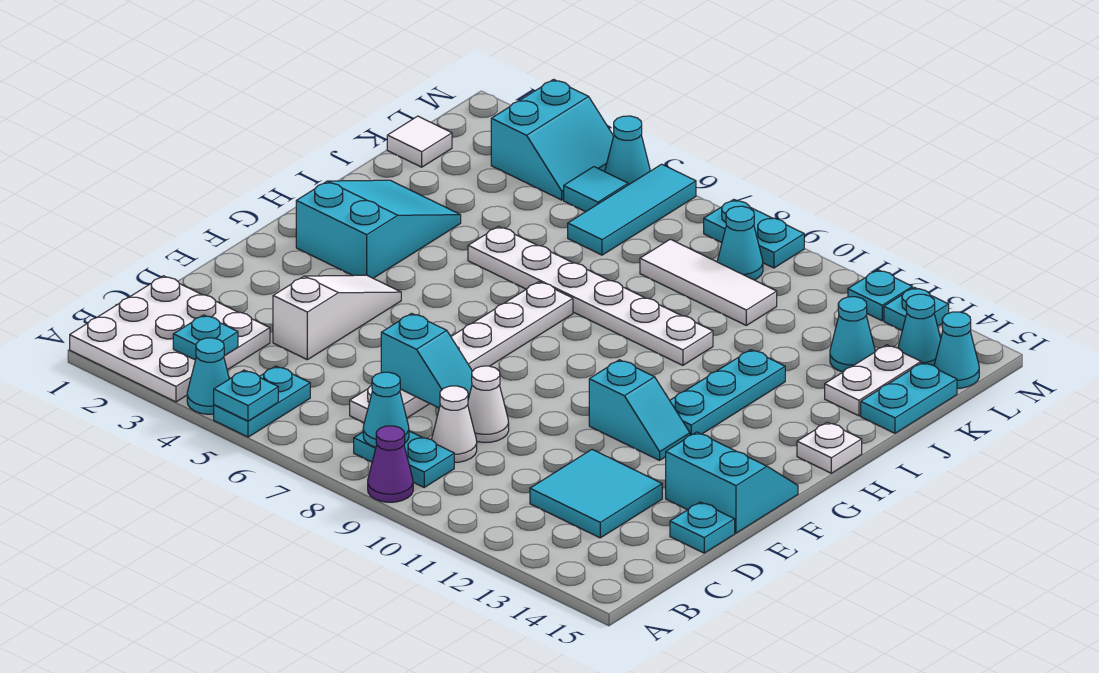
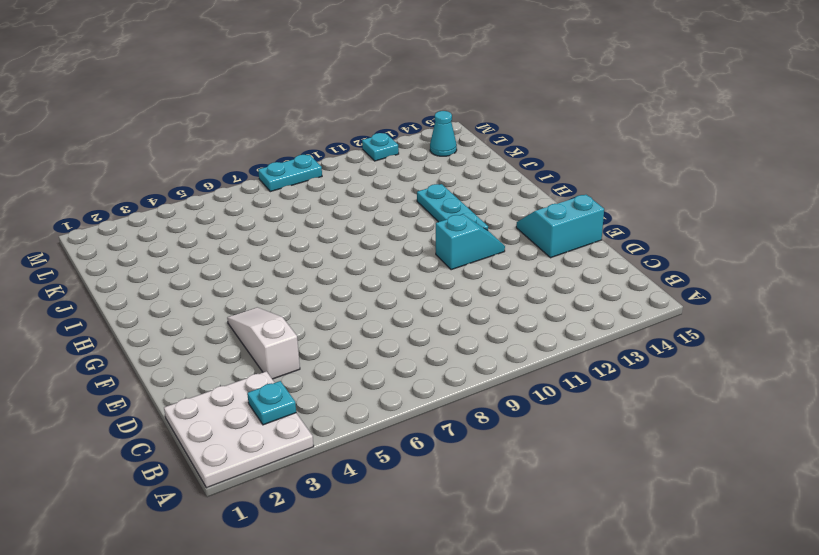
none -> cyan 1x1 cone [187,338,229,414]
none -> cyan 1x2 plate [214,366,310,437]
none -> purple 1x1 cone [368,426,413,502]
none -> cyan 1x2 plate [354,431,454,487]

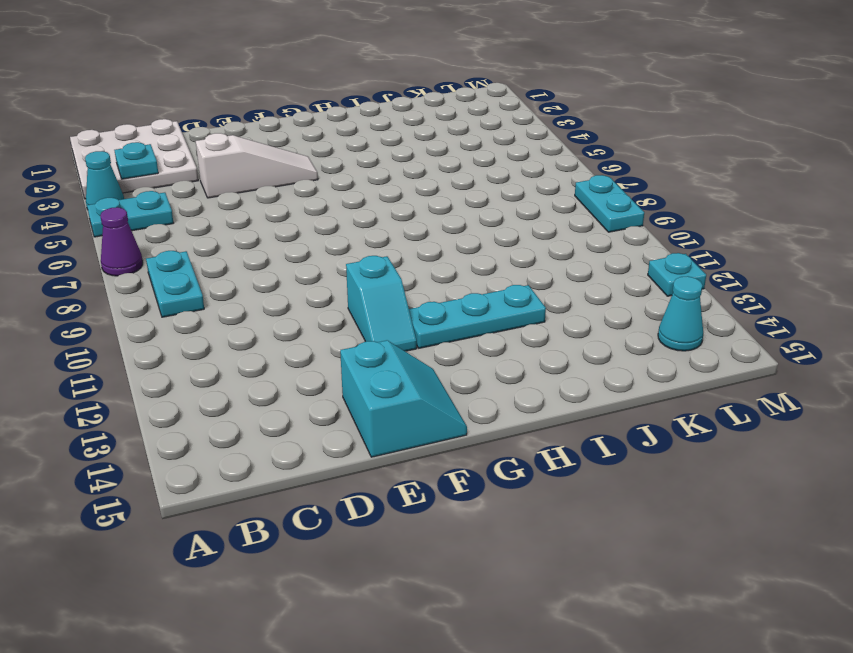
purple 1x1 cone [100,207,143,276] -> purple 1x1 cone moved to [368,426,413,502]
none -> white 1x6 plate [350,282,573,423]
none -> white 1x1 cone [431,386,477,462]
none -> cyan 2x2 tile [530,450,662,538]
none -> white 1x1 cone [468,366,509,442]

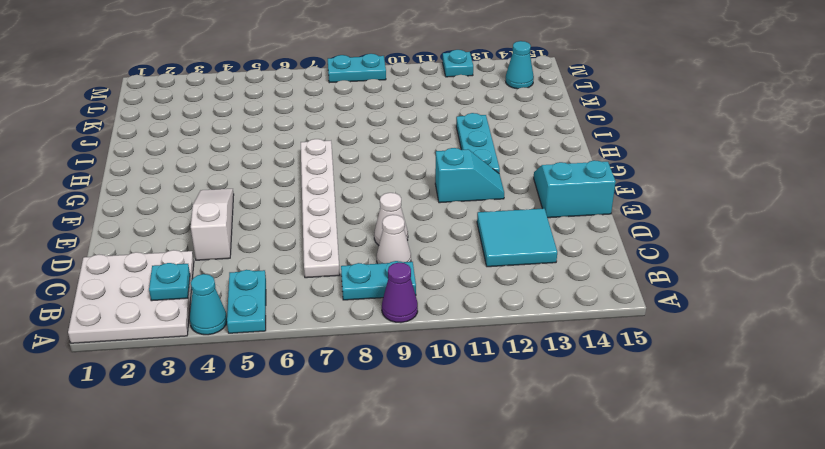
none -> cyan 1x1 plate [670,502,735,553]
none -> cyan 2x3 slope [296,180,461,278]
none -> white 1x1 plate [797,422,862,473]
none -> white 1x6 plate [468,227,713,365]

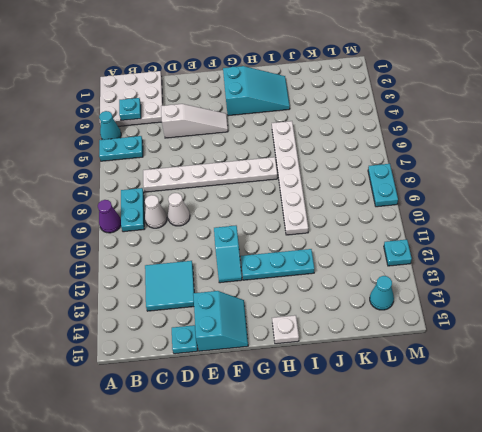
none -> white 1x2 plate [825,345,921,416]
none -> cyan 1x2 plate [861,362,957,433]
none -> white 1x1 tile [387,116,452,167]
none -> cyan 1x3 tile [568,164,696,255]

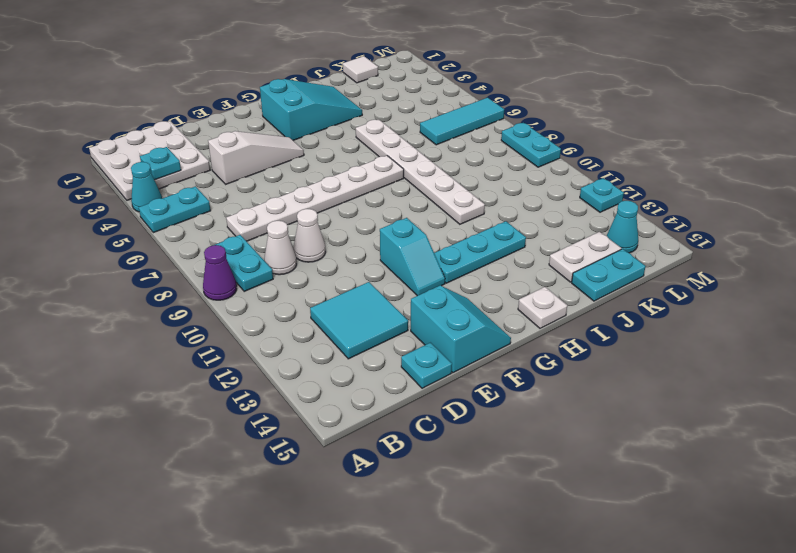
none -> white 1x3 tile [640,239,777,325]
none -> cyan 1x1 cone [830,297,875,372]
none -> cyan 2x2 slope [491,79,614,200]
none -> cyan 1x1 tile [564,167,628,212]

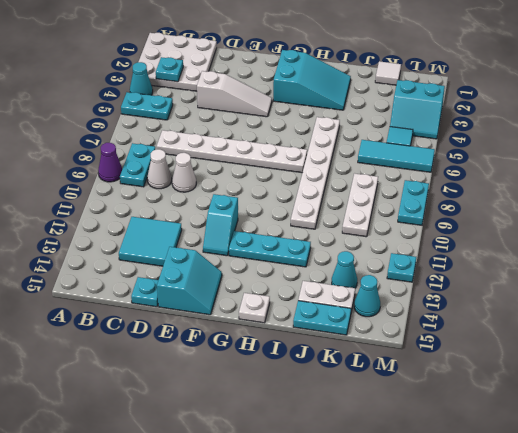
white 1x3 plate [342,173,378,237] -> white 1x3 tile [640,239,777,325]
none -> cyan 1x1 cone [717,206,763,280]
none -> cyan 1x1 cone [934,312,979,388]
none -> cyan 1x1 cone [605,116,650,185]
none -> cyan 1x1 plate [884,287,949,330]

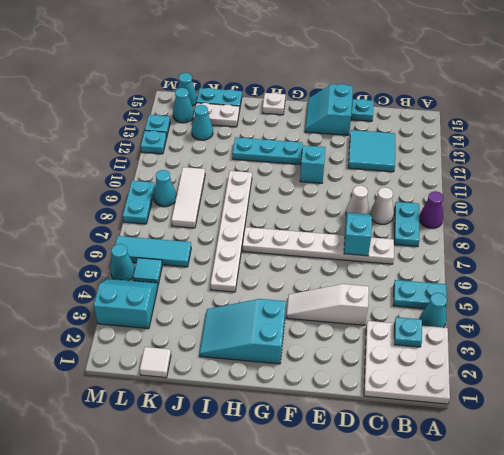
none -> cyan 1x1 plate [214,370,278,421]
none -> cyan 1x1 cone [363,372,409,447]

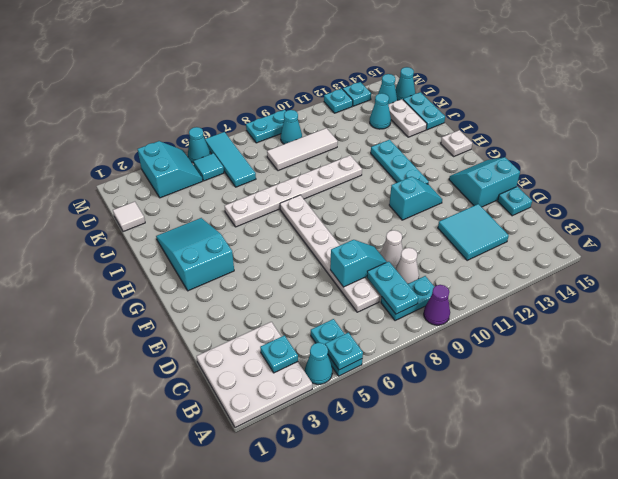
cyan 1x2 plate [367,262,419,314] -> cyan 1x1 cone [363,372,409,447]
none -> white 1x3 slope [273,275,401,360]

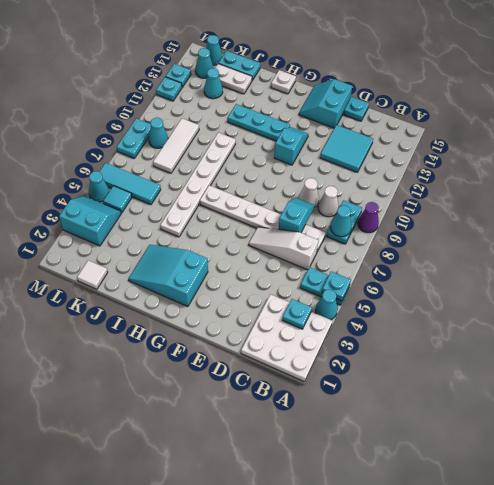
white 1x3 slope [249,227,319,270] -> white 1x3 slope moved to [273,275,401,360]

